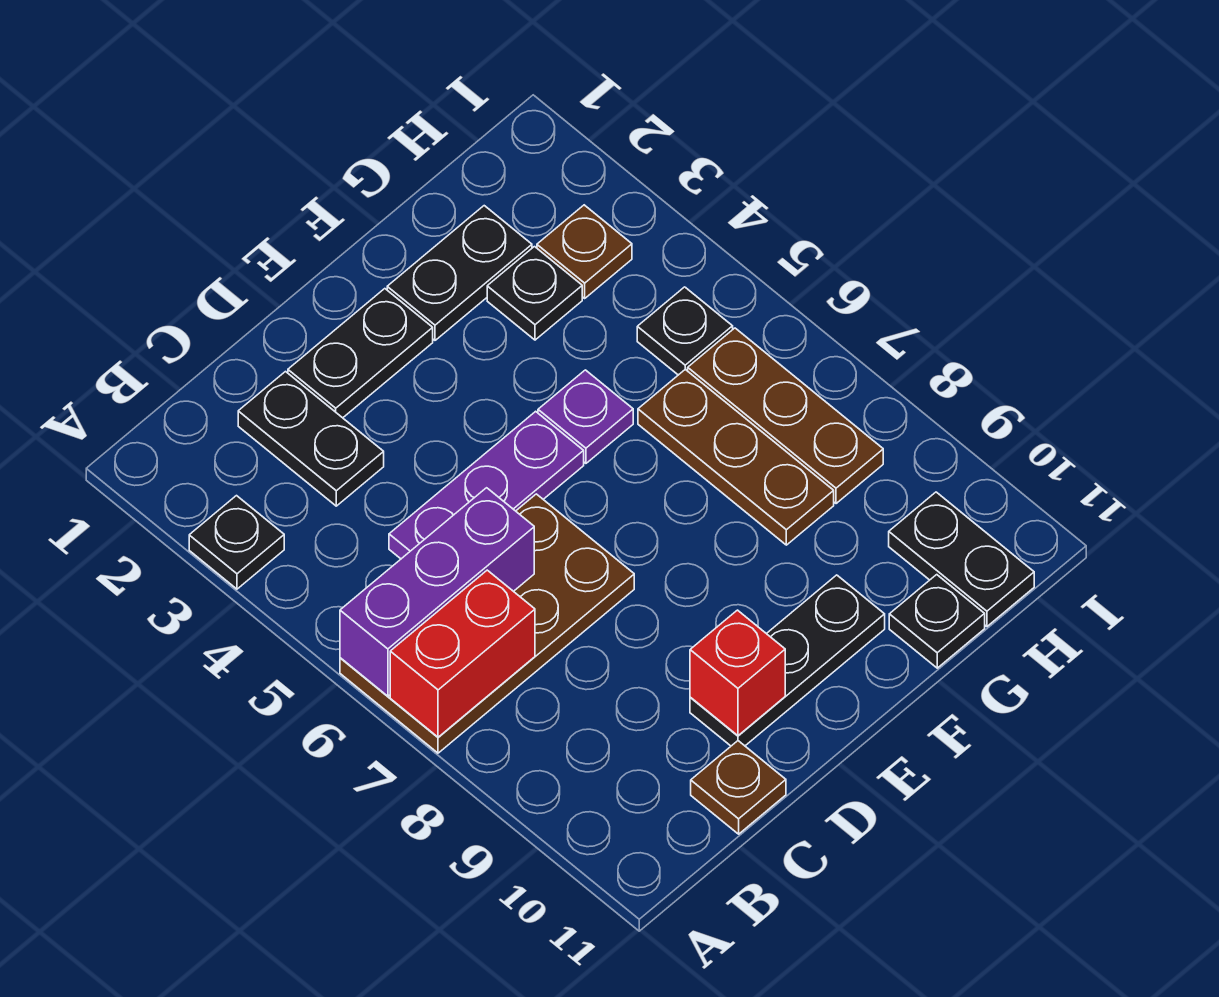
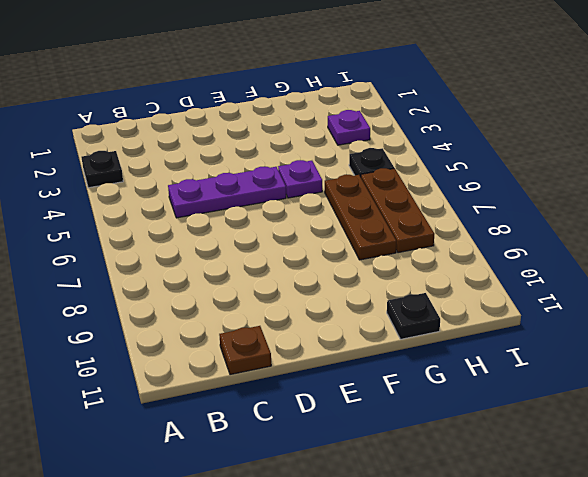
purple 1x1 plate [328,110,370,145] -> brown 1x1 plate [537,205,632,298]
none -> brown 2x4 plate [340,494,634,753]
none -> black 1x2 plate [238,372,384,506]
none -> black 1x2 plate [288,289,433,418]

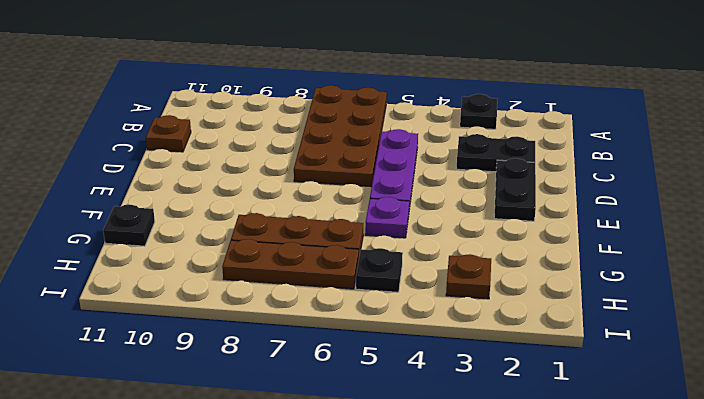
none -> black 1x3 plate [690,575,885,746]
none -> black 1x2 plate [387,206,532,340]
none -> black 1x1 plate [487,247,582,340]

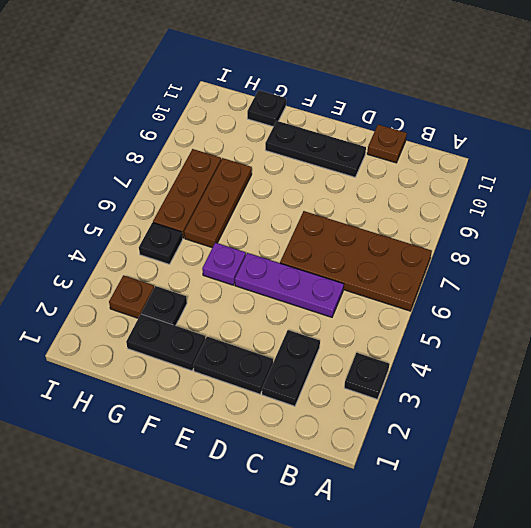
none -> black 1x2 plate [889,492,1034,627]
none -> purple 1x3 brick [340,488,534,696]
none -> red 1x2 brick [390,570,535,737]

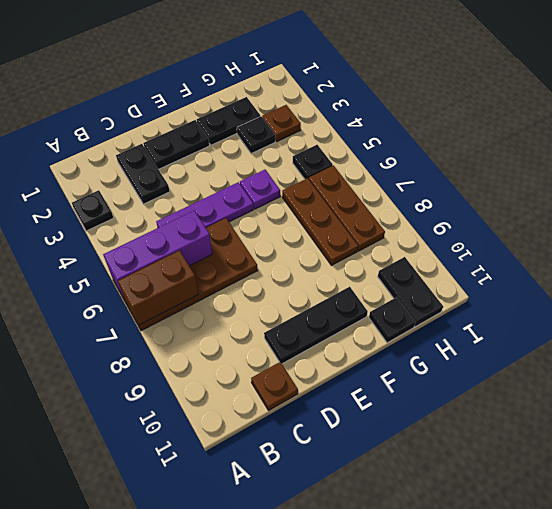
brown 1x2 brick [118,251,199,325] -> red 1x2 brick [390,570,535,737]
none -> red 1x1 brick [690,610,785,736]

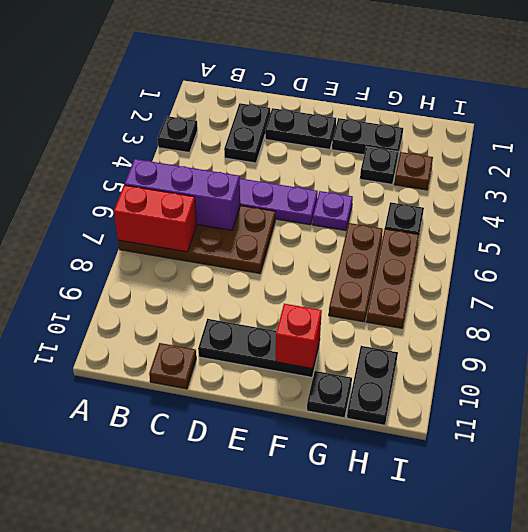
red 1x1 brick [276,304,322,369] -> red 1x1 brick moved to [690,610,785,736]

